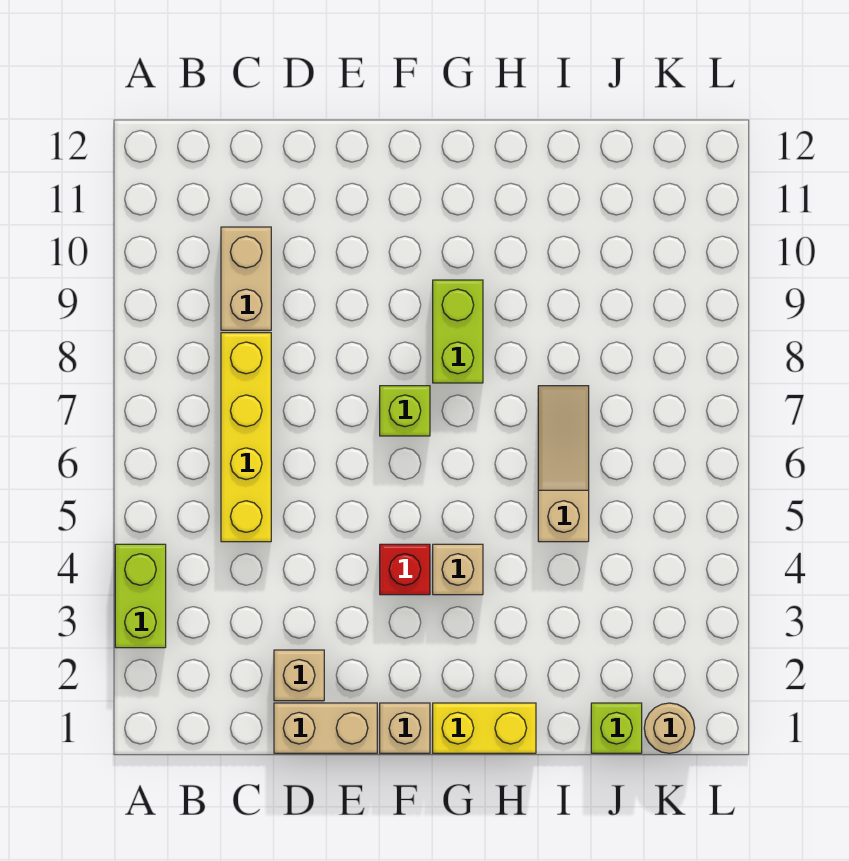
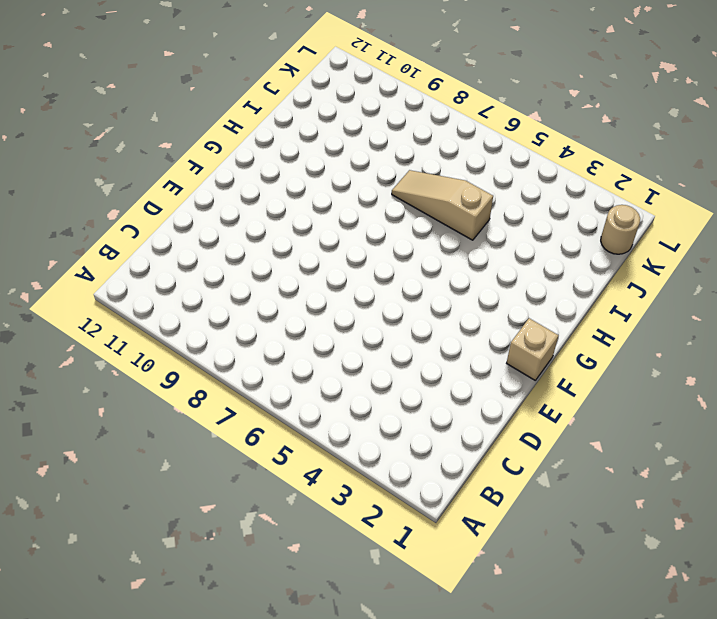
none -> lime 1x2 brick [115,544,166,648]
none -> yellow 1x4 brick [221,333,271,542]
none -> tan 1x2 brick [221,227,271,330]

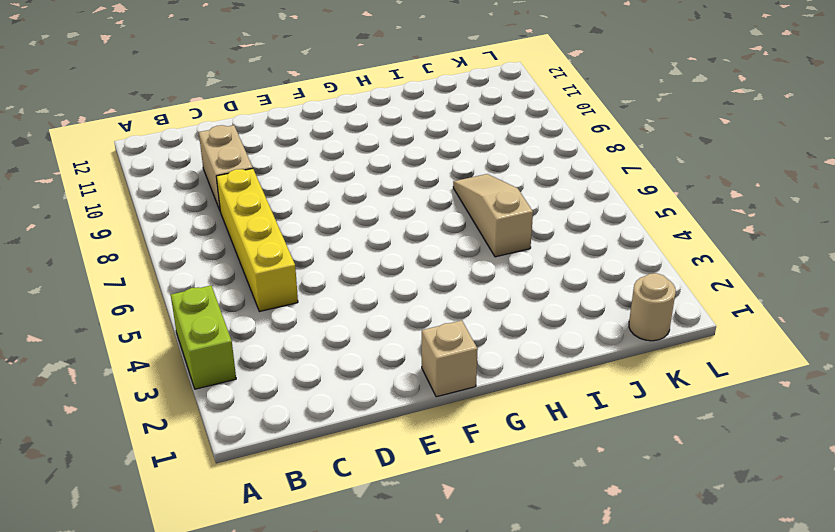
none -> tan 1x2 brick [274,703,377,753]
none -> tan 1x1 brick [274,650,324,701]
none -> red 1x1 brick [380,544,430,595]

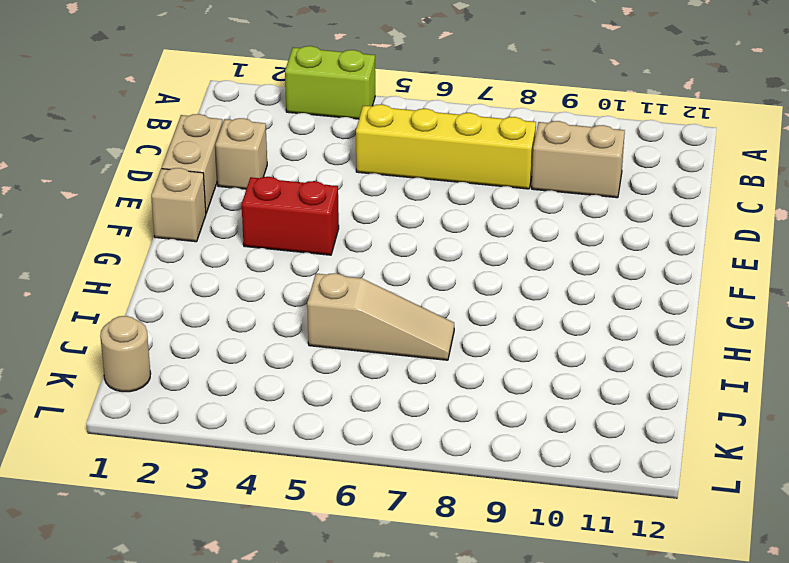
red 1x2 brick [242,177,339,255] -> red 1x1 brick [380,544,430,595]
none -> lime 1x1 brick [380,386,430,436]
none -> yellow 1x2 brick [433,703,536,753]
none -> tan 1x1 brick [433,544,483,595]

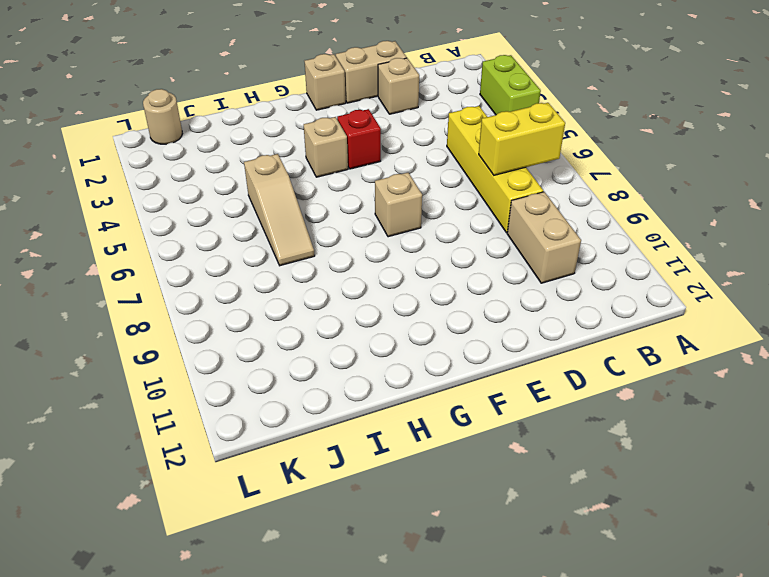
yellow 1x2 brick [479,103,565,175] -> yellow 1x2 brick moved to [433,703,536,753]
tan 1x1 brick [375,173,422,237] -> lime 1x1 brick [380,386,430,436]
none -> lime 1x2 brick [433,280,483,383]
none -> lime 1x1 brick [591,703,642,753]

